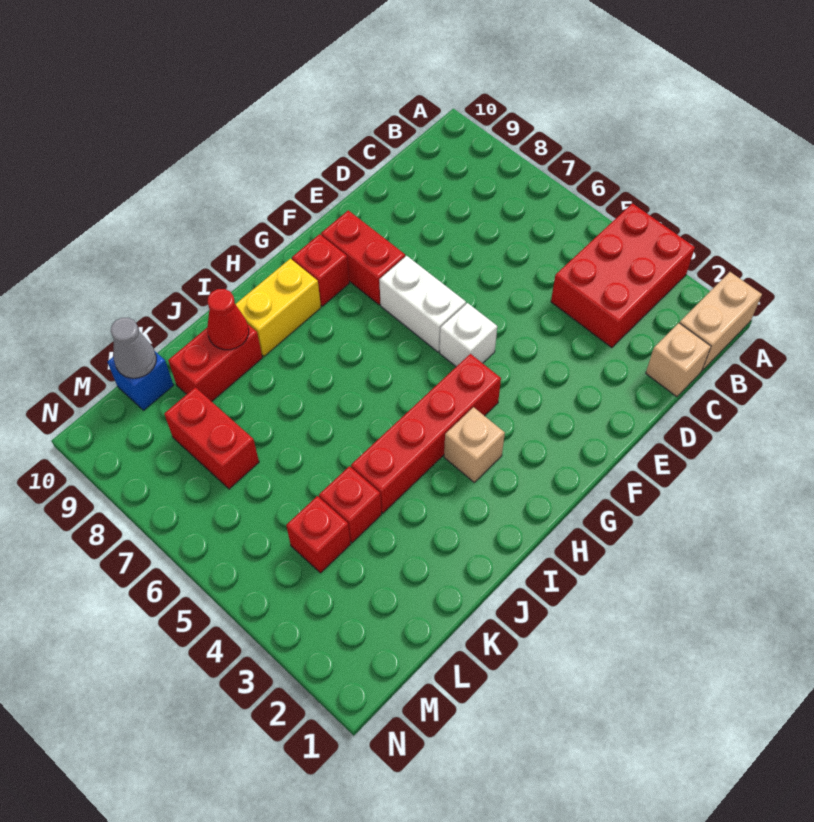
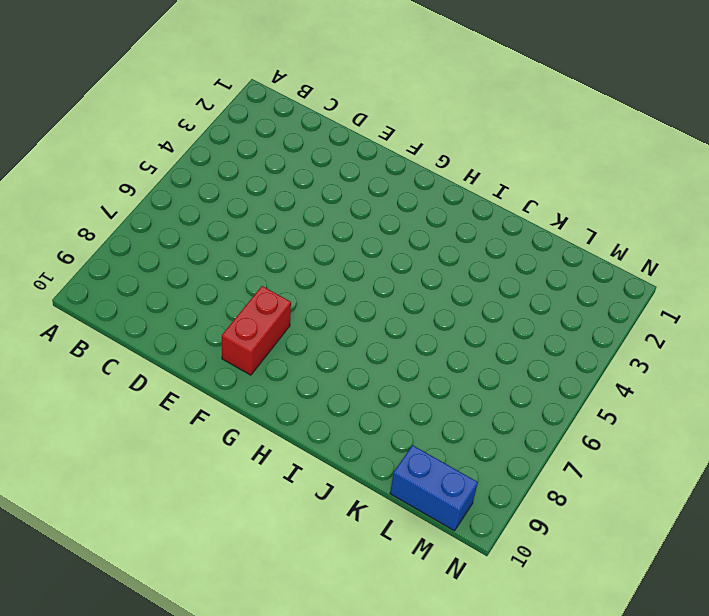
blue 1x2 brick [390,445,478,531] -> blue 1x1 brick [107,352,174,410]
none -> tan 1x2 brick [679,272,762,370]
none -> red 2x3 brick [551,203,695,348]
none -> tan 1x1 brick [646,323,711,397]

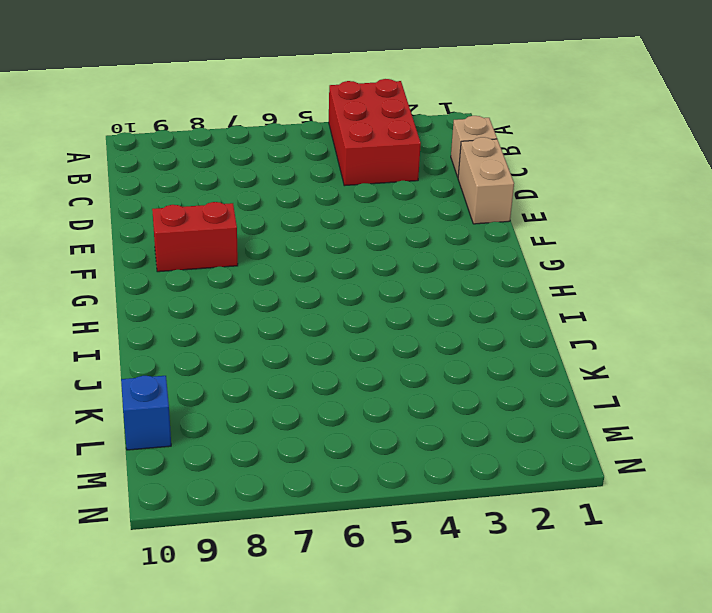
tan 1x2 brick [458,137,514,224] -> tan 1x2 brick moved to [679,272,762,370]
none -> white 1x1 brick [440,303,497,367]
none -> white 1x2 brick [379,256,466,352]
none -> red 1x4 brick [351,354,501,513]

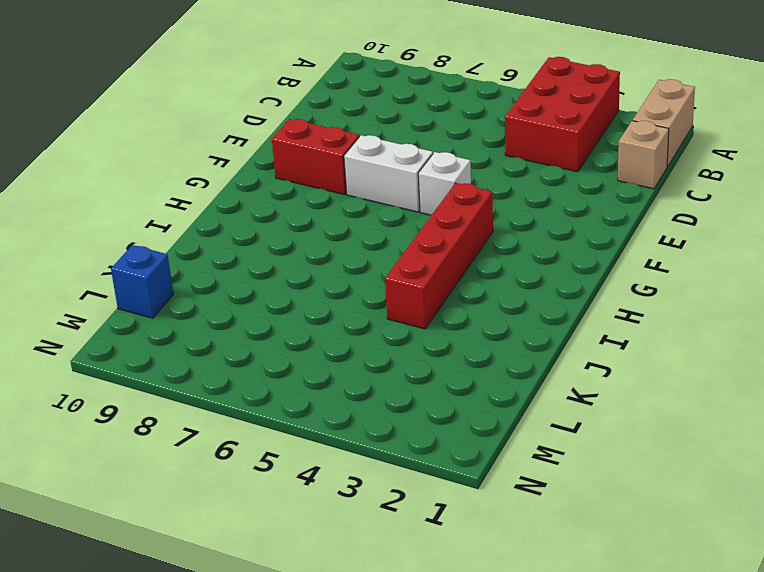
none -> red 1x1 brick [292,234,349,306]
none -> tan 1x1 brick [444,407,505,482]
none -> yellow 1x2 brick [236,259,321,356]

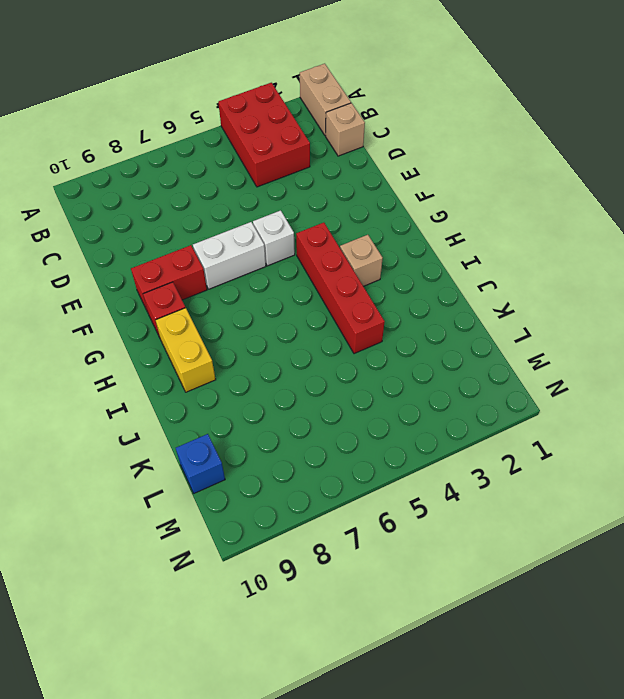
none -> red 1x2 brick [168,325,263,402]
none -> red 1x1 brick [319,466,382,543]
none -> red 1x1 brick [286,496,351,573]

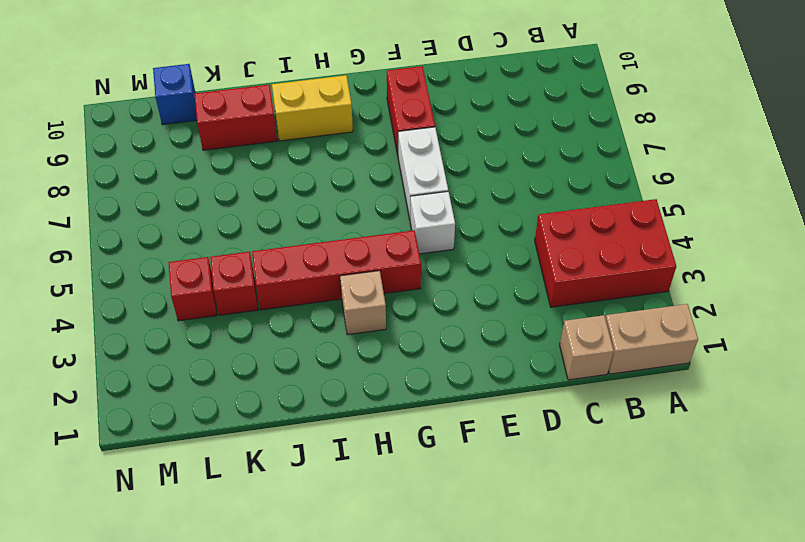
none -> red 1x1 brick [292,234,349,306]
none -> red 1x2 brick [164,387,259,489]
none -> red 1x1 cone [207,289,249,350]

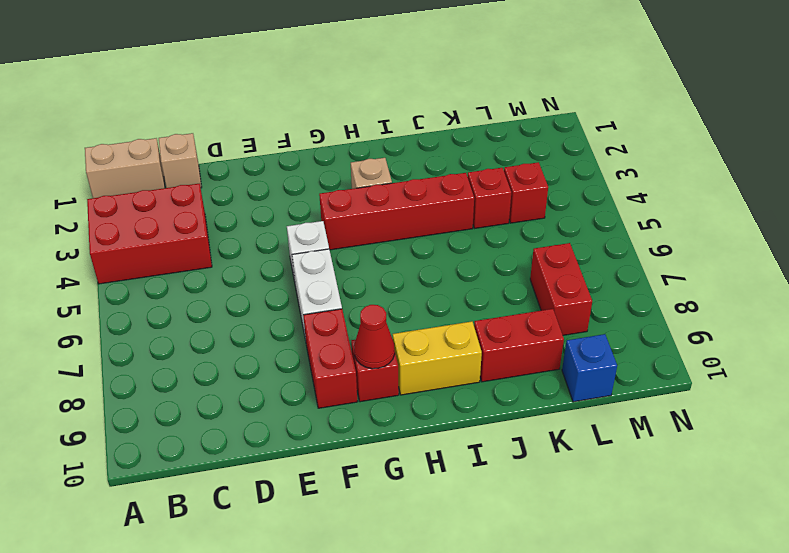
red 1x1 cone [354,305,395,369] -> red 1x1 cone moved to [207,289,249,350]
none -> grey 1x1 cone [111,318,156,378]

